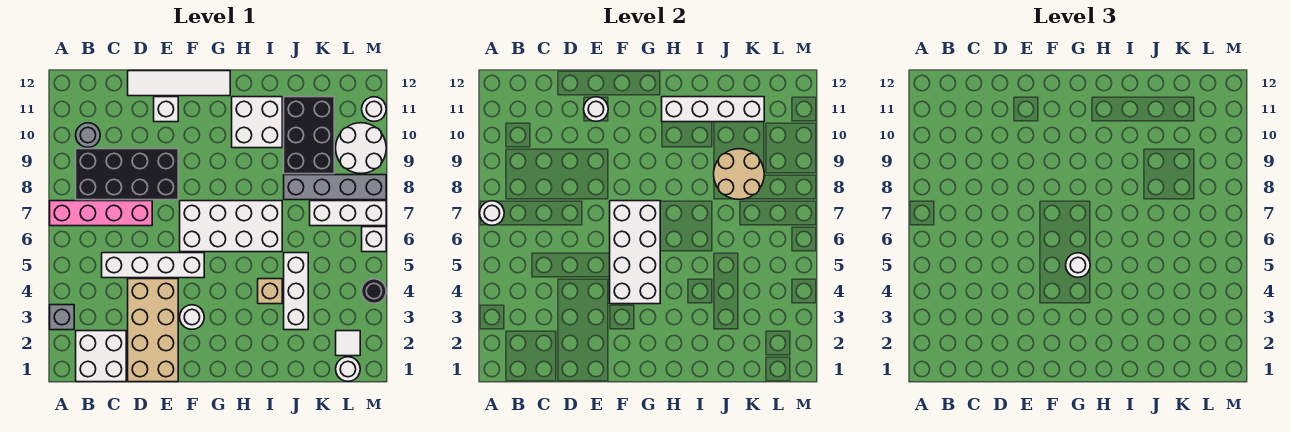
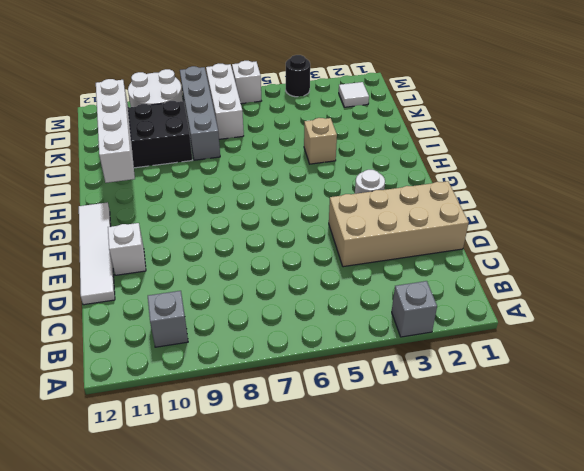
grey 1x1 brick [148,291,188,347] -> grey 1x1 round brick [76,123,100,147]
none -> pink 1x4 brick [50,201,152,226]
none -> white 2x2 brick [76,331,126,382]
none -> black 2x4 brick [76,149,178,200]

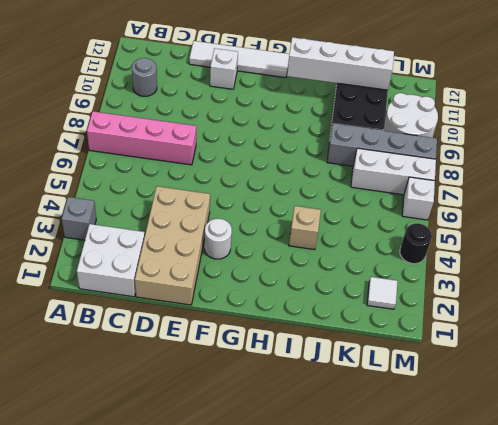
none -> black 2x4 brick [76,149,178,200]
none -> white 1x4 brick [102,253,204,278]
none -> white 2x4 brick [180,201,282,252]

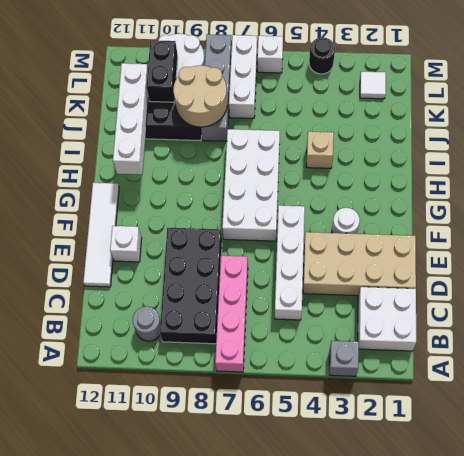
black 1x2 brick [146,40,178,102] -> none
none -> white 2x2 brick [232,97,282,148]
none -> white 1x3 brick [284,253,308,330]
none -> white 1x1 round brick [336,357,360,381]

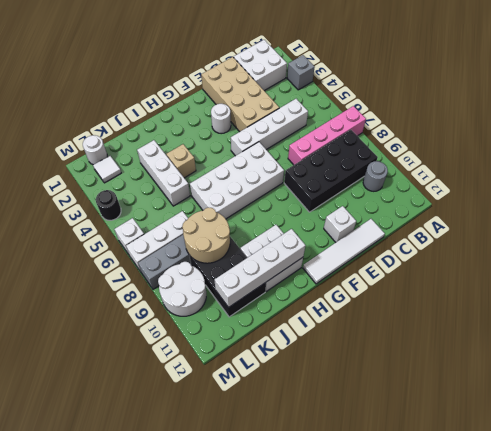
none -> white 1x1 round brick [362,97,386,121]
none -> white 1x1 round brick [480,201,504,225]
none -> white 1x1 round brick [584,97,608,121]

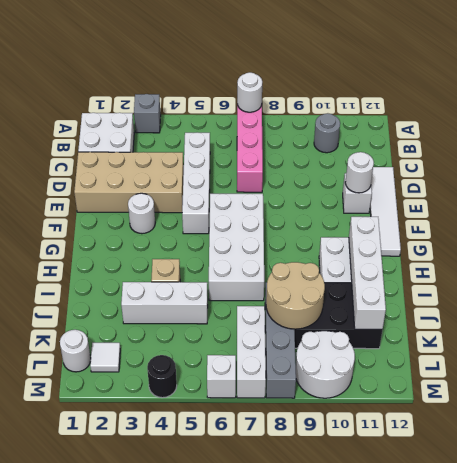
none -> black 2x4 brick [76,149,178,200]
none -> white 1x1 round brick [362,97,386,121]
none -> white 2x4 brick [610,201,660,304]

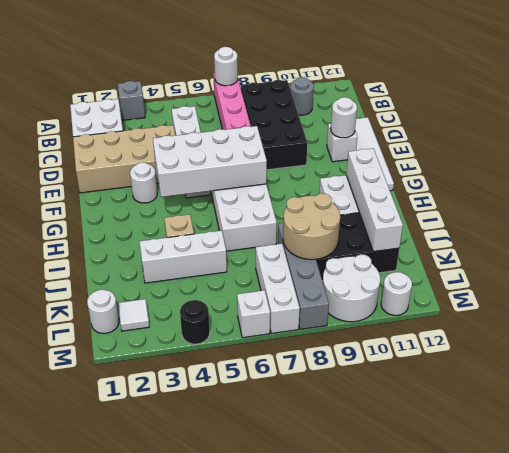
none -> white 1x1 round brick [1066,253,1090,277]

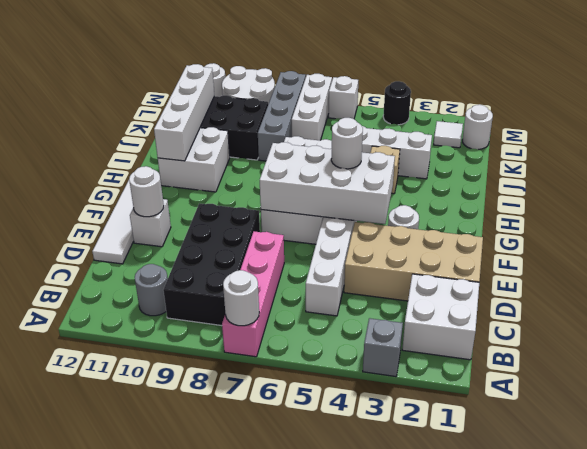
none -> tan 2x2 round brick [714,149,764,199]

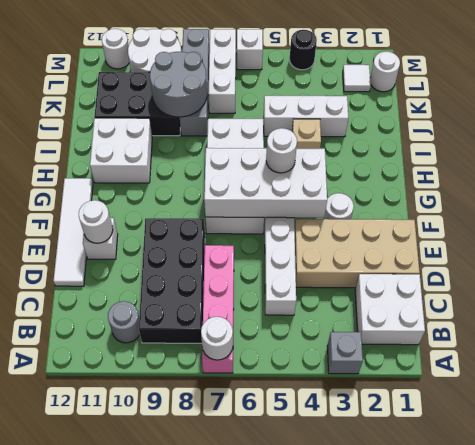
grey 2x2 round brick [150,52,207,117] -> tan 2x2 round brick [714,149,764,199]
none -> white 1x4 brick [662,97,764,122]

